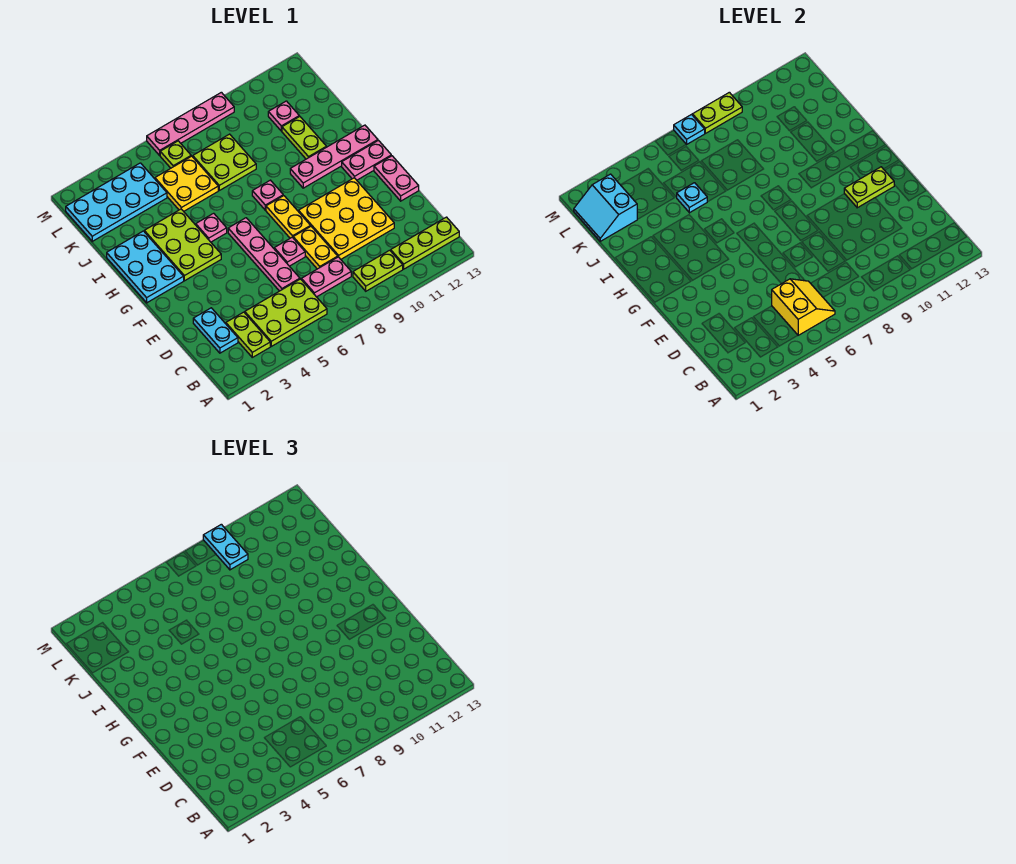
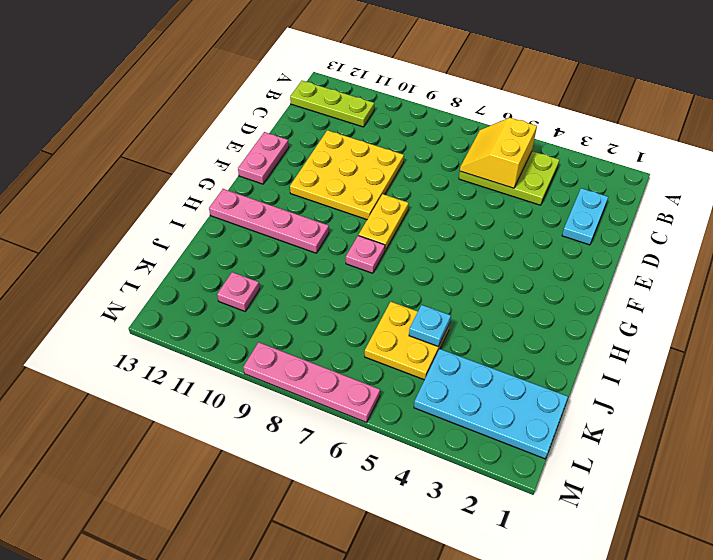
none -> lime 1x2 plate [226,312,270,357]
none -> lime 1x2 plate [353,250,403,291]
none -> pink 1x2 plate [301,257,351,297]
none -> pink 1x4 plate [228,218,300,291]

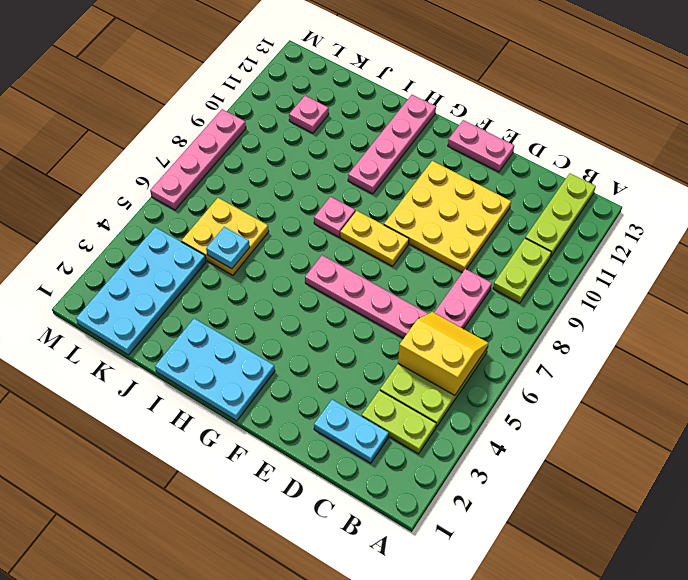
none -> yellow 1x2 plate [293,226,338,269]
none -> pink 1x1 plate [274,237,305,266]
none -> lime 2x3 plate [144,209,221,281]
none -> pink 1x2 plate [342,141,391,180]

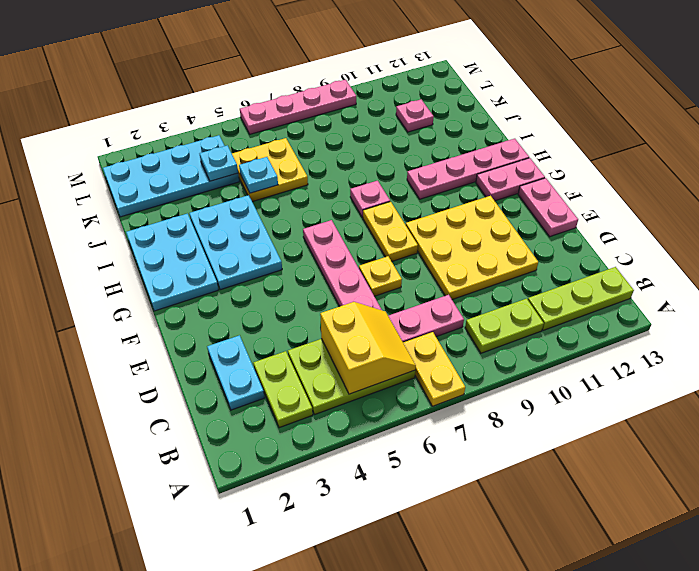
yellow 1x2 plate [403,332,465,406] -> yellow 1x2 plate moved to [293,226,338,269]
yellow 1x1 plate [359,256,402,296] -> pink 1x1 plate [274,237,305,266]
cyan 2x3 plate [189,195,282,290] -> lime 2x3 plate [144,209,221,281]
cyan 1x1 plate [200,145,238,181] -> cyan 1x1 plate moved to [674,115,705,145]
none -> pink 1x1 plate [196,213,227,242]
none -> lime 1x2 plate [282,116,327,159]
none -> lime 2x2 plate [193,134,256,190]
none -> lime 1x1 plate [160,141,191,168]

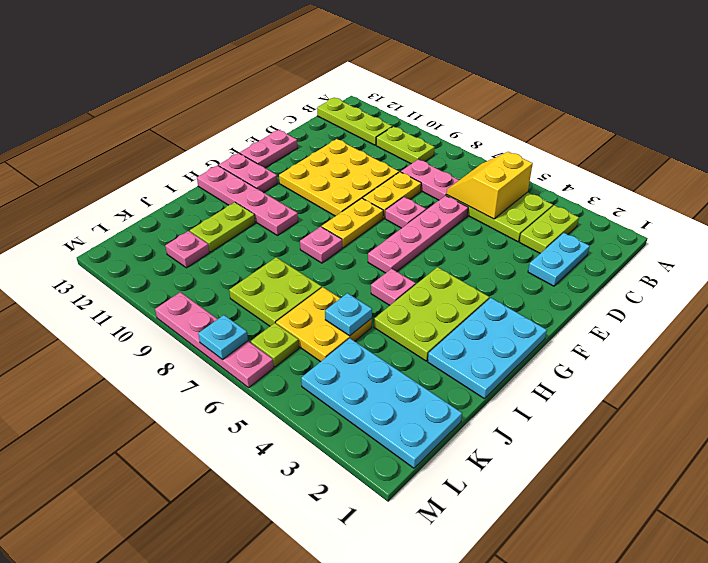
none -> lime 1x2 plate [844,167,894,208]
none -> cyan 2x2 slope [574,174,637,241]
none -> lime 1x2 plate [692,92,742,133]
none -> cyan 1x2 plate [203,524,248,570]

